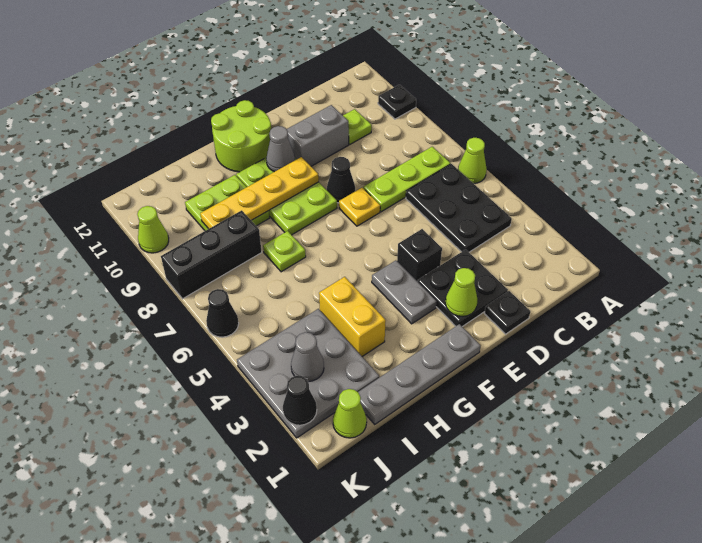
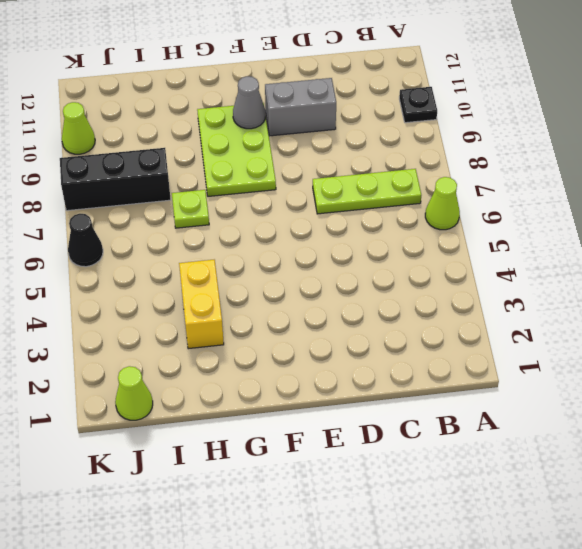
none -> black 2x3 plate [406,164,512,252]
none -> lime 1x1 plate [343,109,372,144]
none -> black 1x1 plate [484,291,530,334]

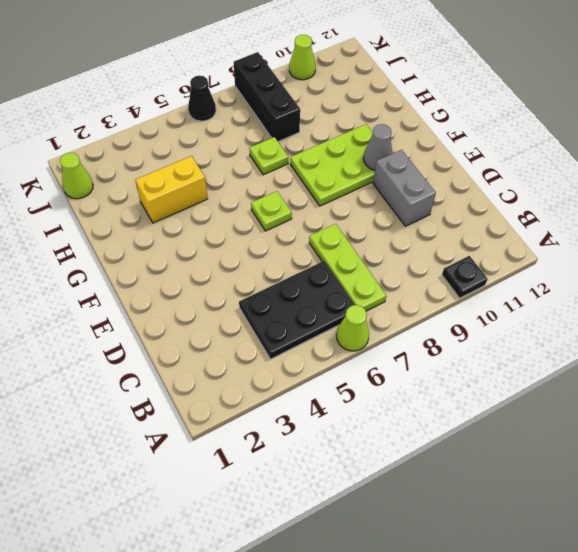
lime 1x1 plate [251,191,292,231] -> lime 1x1 plate moved to [343,109,372,144]
none -> black 1x1 plate [484,291,530,334]
none -> black 2x2 plate [418,249,508,327]
none -> black 1x1 brick [397,229,442,282]

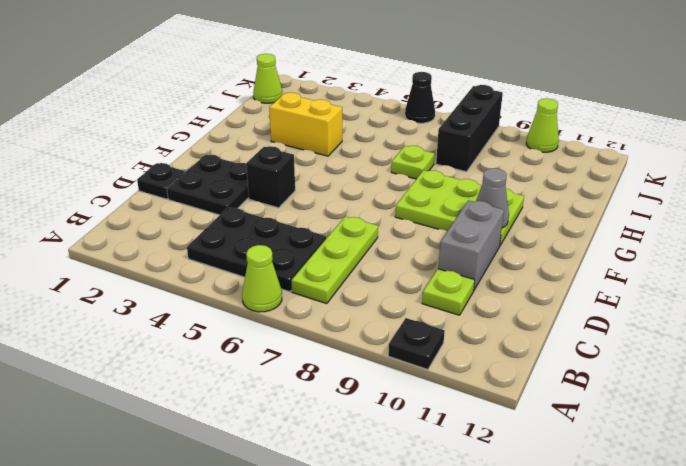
none -> yellow 1x1 plate [339,188,380,226]
none -> black 1x1 cone [327,157,355,203]
none -> grey 1x4 plate [358,324,480,424]

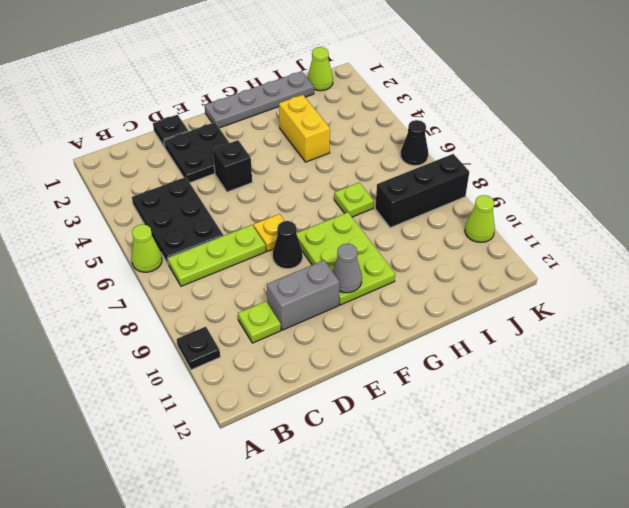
none -> grey 1x2 plate [372,260,437,324]
none -> lime 2x2 round brick [211,100,271,172]
none -> lime 2x2 plate [185,175,269,231]

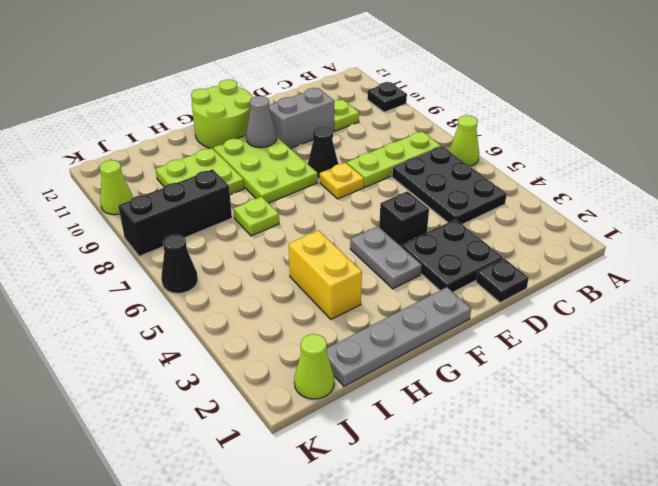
none -> grey 3x3 plate [237,309,379,438]
none -> lime 1x1 cone [445,268,478,316]
none -> yellow 1x4 plate [200,157,319,229]

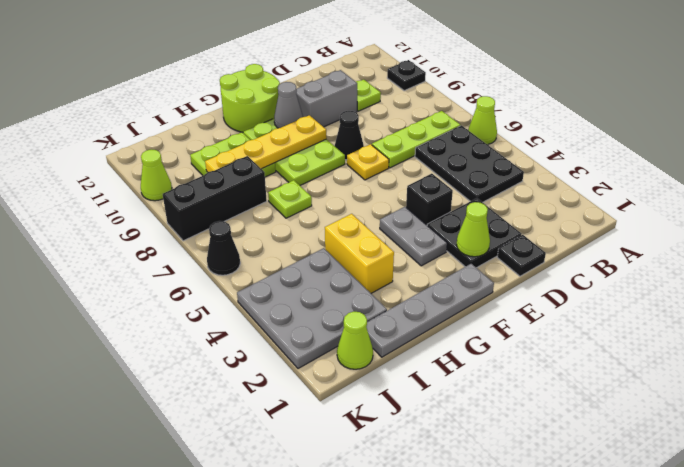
none -> grey 1x1 cone [291,332,324,382]
none -> black 1x1 cone [283,376,317,425]

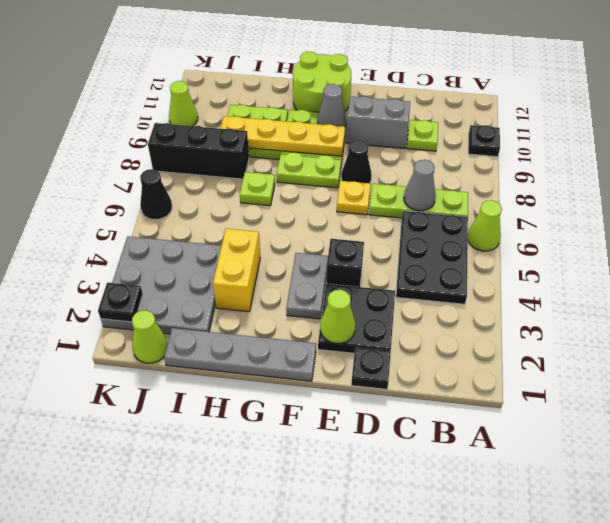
grey 1x1 cone [404,160,436,211] -> grey 1x1 cone moved to [291,332,324,382]
black 1x1 plate [98,283,143,322] -> black 1x1 cone [283,376,317,425]

